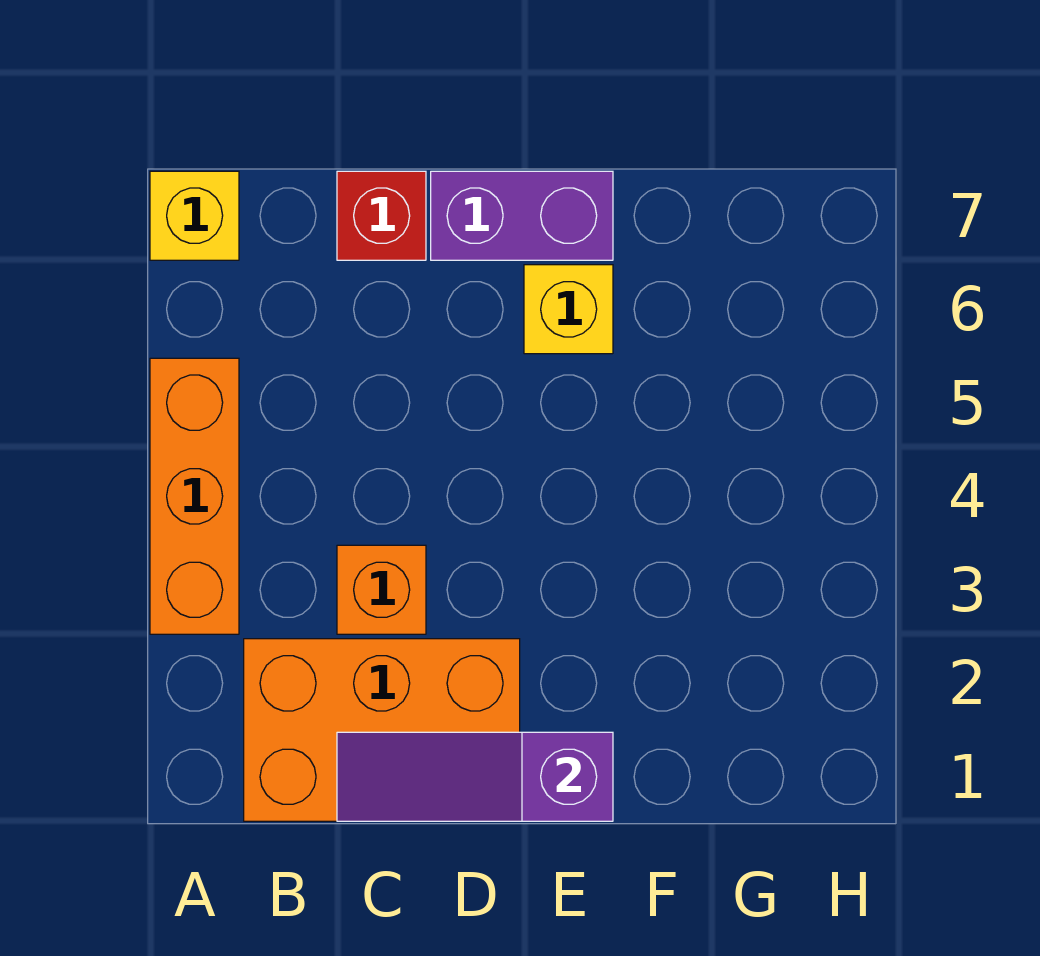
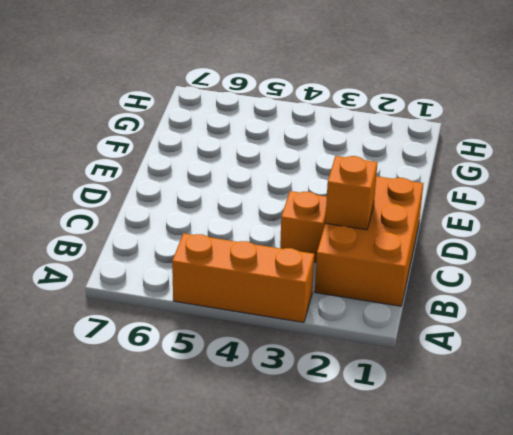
orange 1x1 brick [325,156,377,230] -> none
none -> yellow 1x1 brick [150,171,239,260]
none -> red 1x1 brick [337,171,426,260]

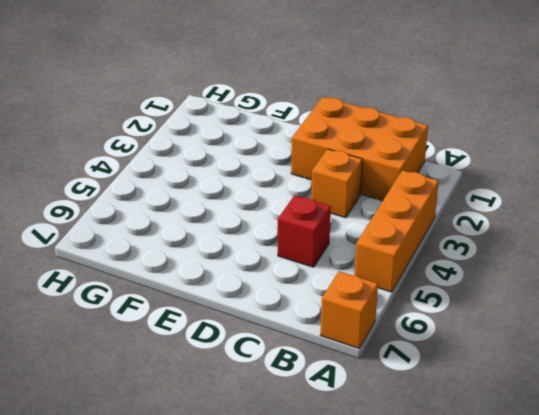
orange 1x1 brick [321,271,378,349] -> yellow 1x1 brick [150,171,239,260]
red 1x1 brick [278,195,331,267] -> red 1x1 brick moved to [337,171,426,260]
none -> purple 1x2 brick [431,171,613,260]
none -> yellow 1x1 brick [524,265,613,354]

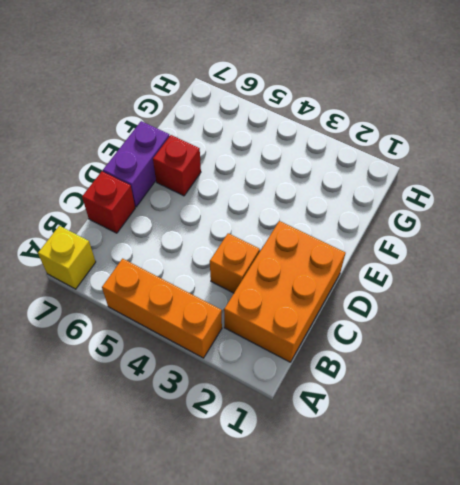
red 1x1 brick [153,135,201,196] -> yellow 1x1 brick [524,265,613,354]
none -> purple 1x3 slope [337,732,613,821]

